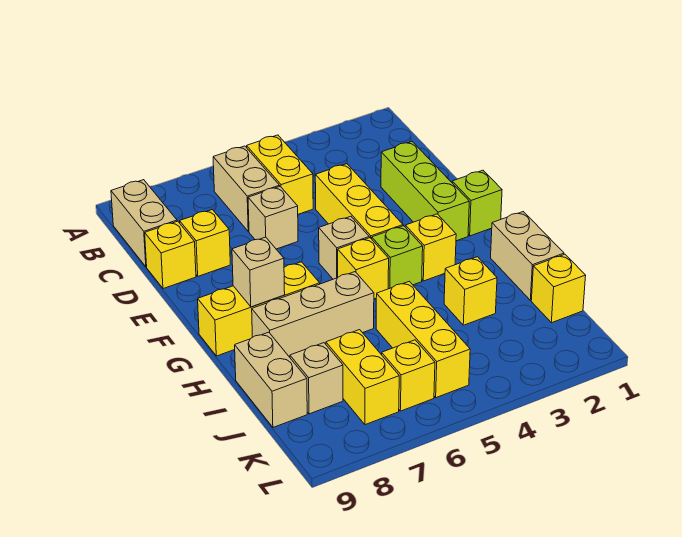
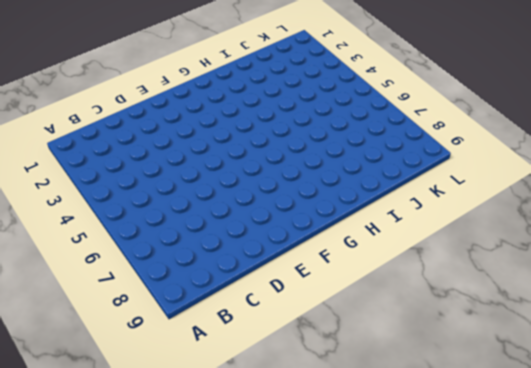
none -> yellow 1x2 brick [247,135,313,214]
none -> tan 1x2 brick [213,146,280,231]
none -> tan 1x2 brick [111,180,177,267]

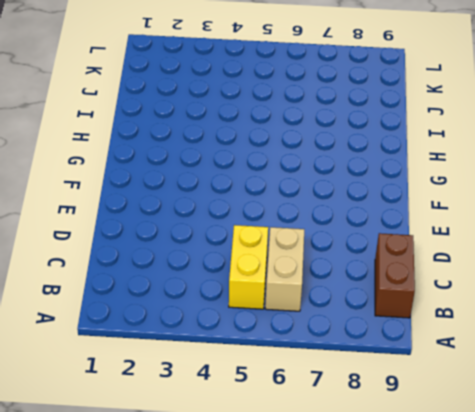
brown 1x2 brick [375,233,415,318] -> tan 1x2 brick [111,180,177,267]
none -> lime 1x3 brick [381,142,469,241]
none -> yellow 1x3 brick [315,164,403,239]
none -> tan 1x1 brick [248,186,298,249]

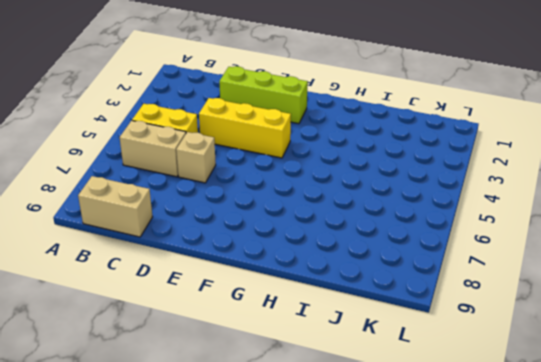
none -> yellow 1x1 brick [180,210,230,276]
none -> yellow 1x1 brick [145,221,196,289]
none -> lime 1x1 brick [452,170,502,236]

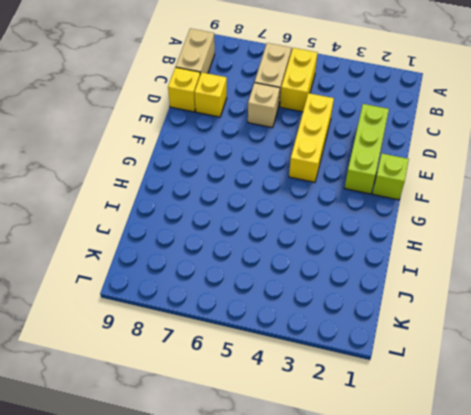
none -> tan 1x1 brick [319,216,369,279]
none -> yellow 1x1 brick [405,214,456,281]
none -> lime 1x1 brick [372,226,423,289]

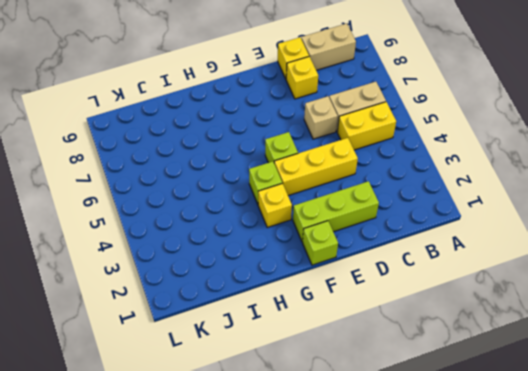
lime 1x1 brick [265,132,298,163] -> tan 1x1 brick [319,216,369,279]
none -> yellow 1x1 brick [338,238,389,299]
none -> yellow 1x3 brick [198,262,320,356]
none -> tan 1x2 brick [491,212,564,300]

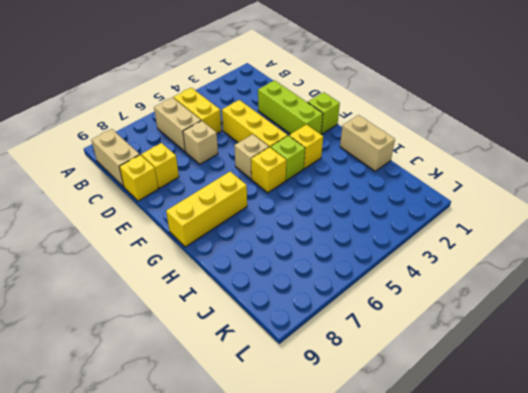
none -> tan 1x3 brick [252,272,374,357]
none -> yellow 1x1 brick [444,257,497,325]
none -> yellow 1x3 brick [376,281,470,398]

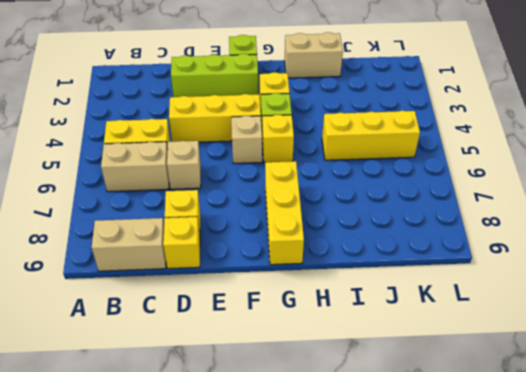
none -> tan 1x3 brick [252,272,374,357]
none -> yellow 1x1 brick [444,257,497,325]
none -> tan 1x2 brick [235,332,307,427]

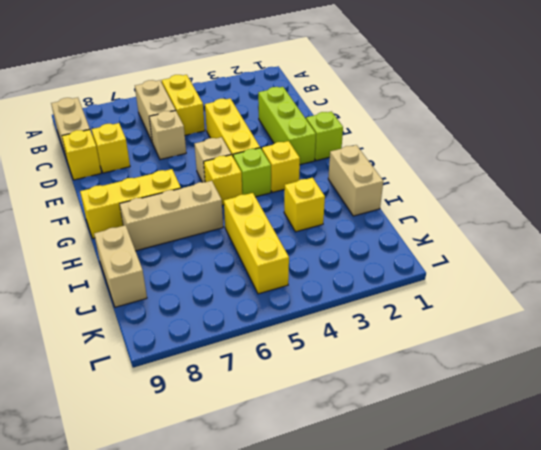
none -> yellow 1x1 brick [531,254,586,323]
none -> yellow 1x2 brick [326,330,399,425]
none -> tan 1x1 brick [290,343,343,414]

